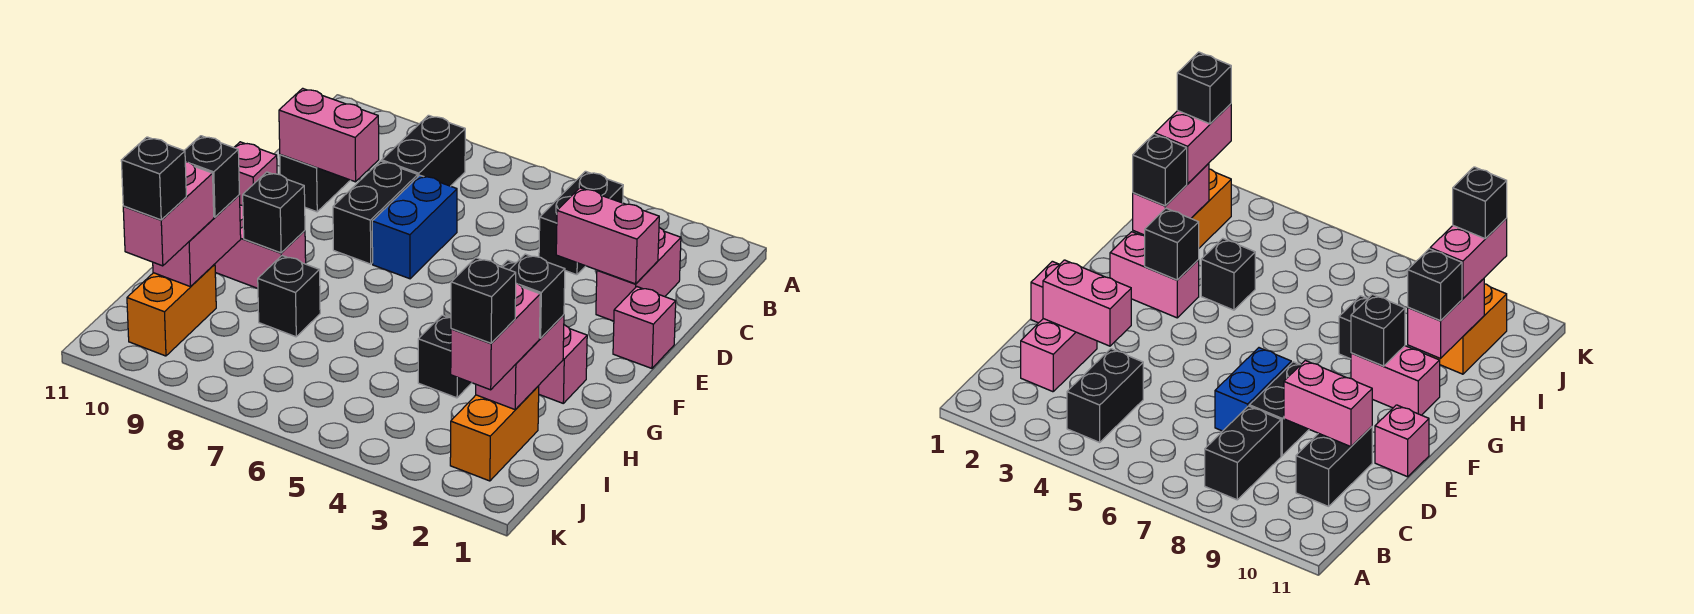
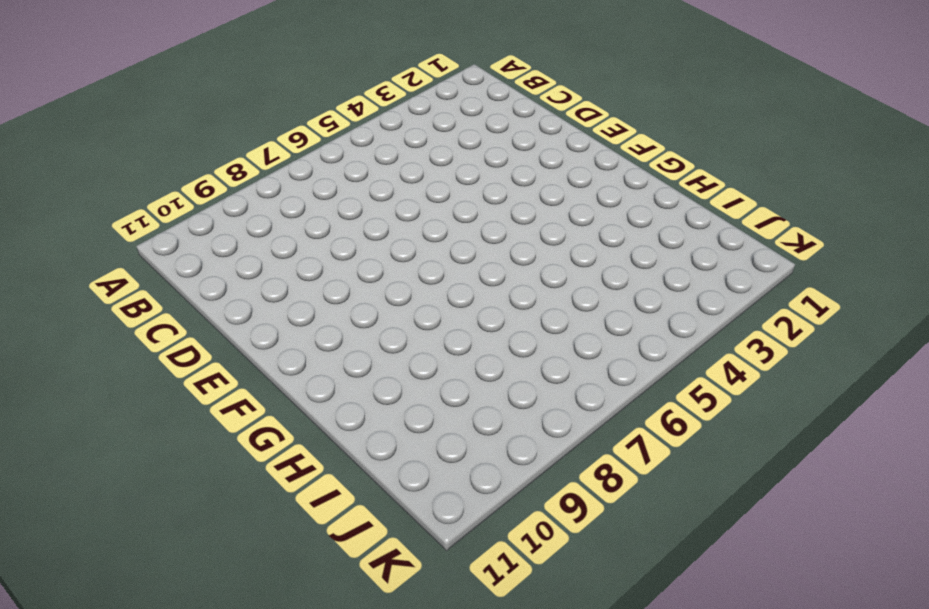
none -> black 1x2 brick [539,171,623,275]
none -> black 1x2 brick [382,115,465,186]
none -> pink 1x2 brick [596,228,681,321]

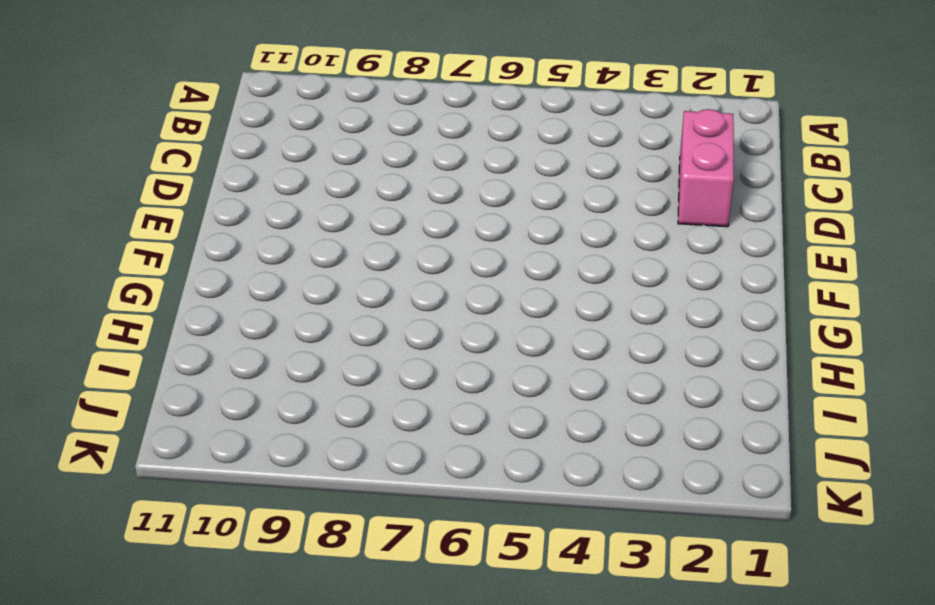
none -> black 1x2 brick [539,171,623,275]
none -> black 1x2 brick [382,115,465,186]
none -> black 1x2 brick [280,155,350,212]

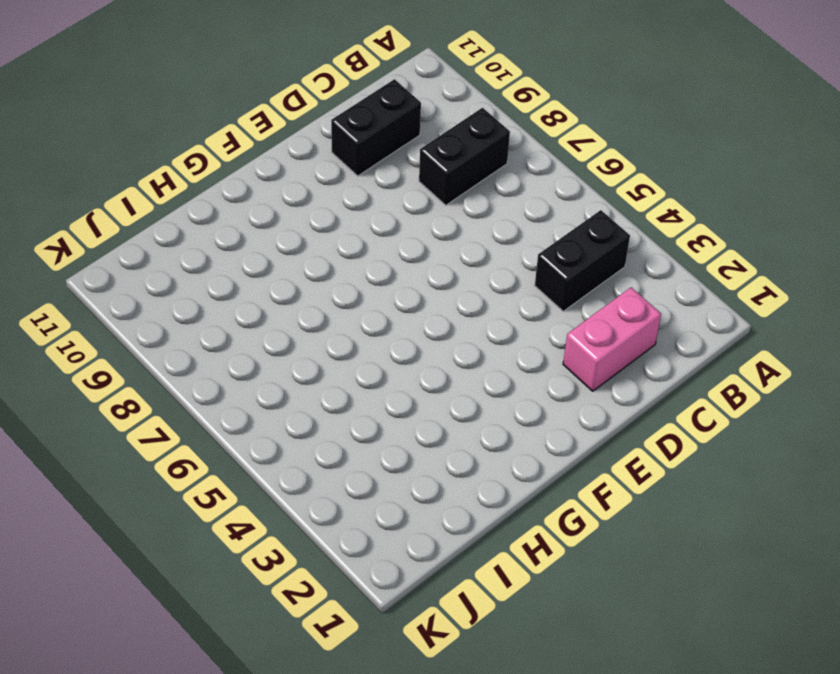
none -> blue 1x2 brick [372,175,457,279]
none -> black 1x2 brick [333,161,418,264]
none -> pink 1x1 brick [613,287,676,368]

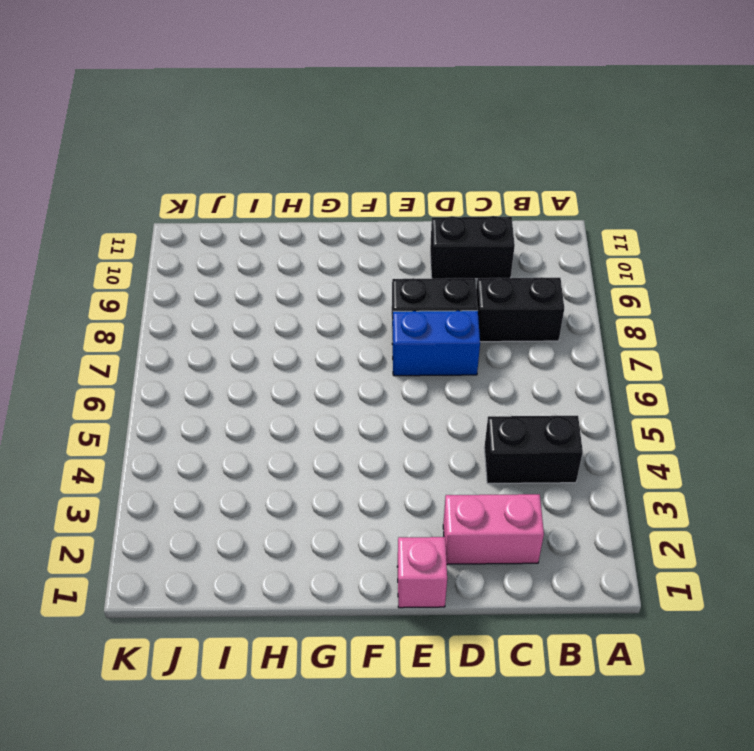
none -> pink 1x1 brick [234,142,277,205]
none -> pink 1x2 brick [539,325,587,403]
none -> pink 1x2 brick [215,205,306,289]

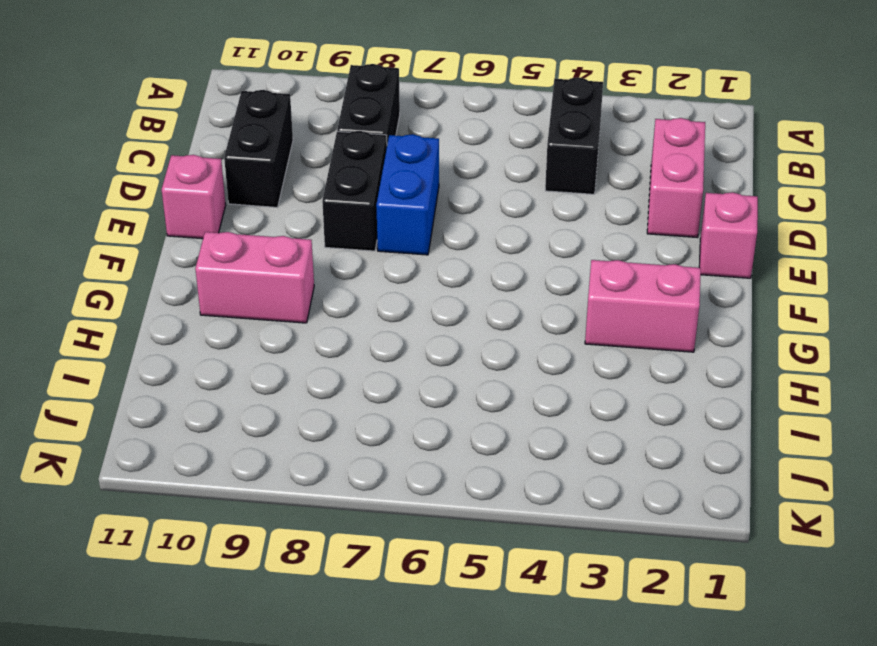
none -> black 1x1 brick [418,315,471,398]
none -> black 1x1 brick [258,256,320,337]
none -> orange 1x2 brick [450,386,539,481]

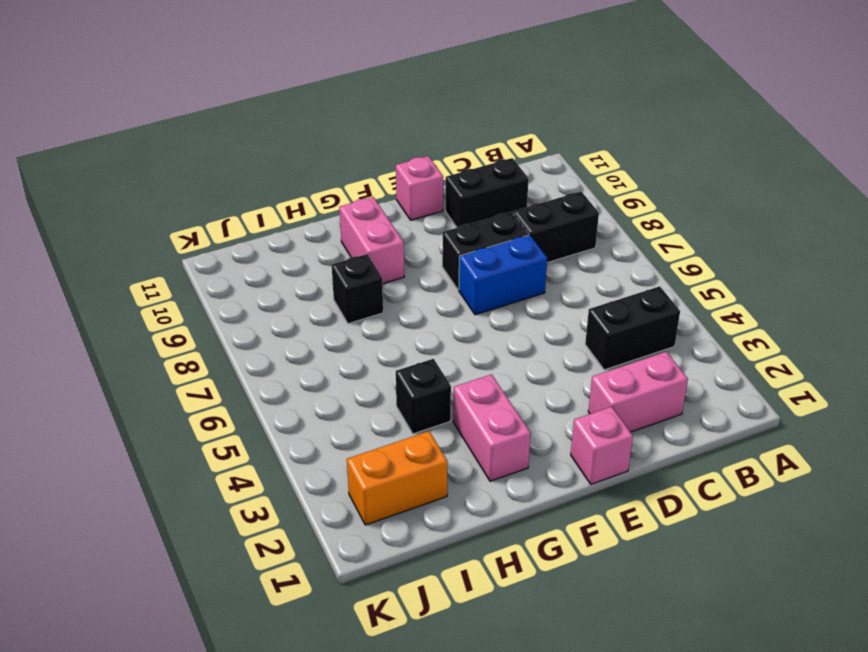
none -> orange 1x2 brick [127,264,216,356]
none -> pink 1x2 brick [556,188,659,284]
none -> pink 1x2 brick [279,88,379,182]

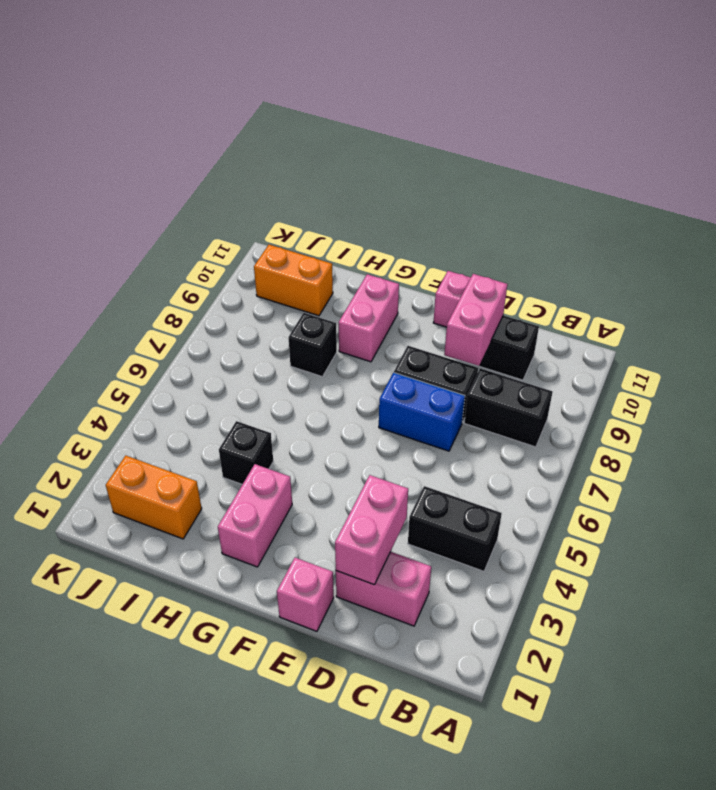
none -> black 1x1 brick [1145,208,1199,280]
none -> black 1x1 brick [243,172,305,253]
none -> pink 1x2 brick [476,315,564,410]

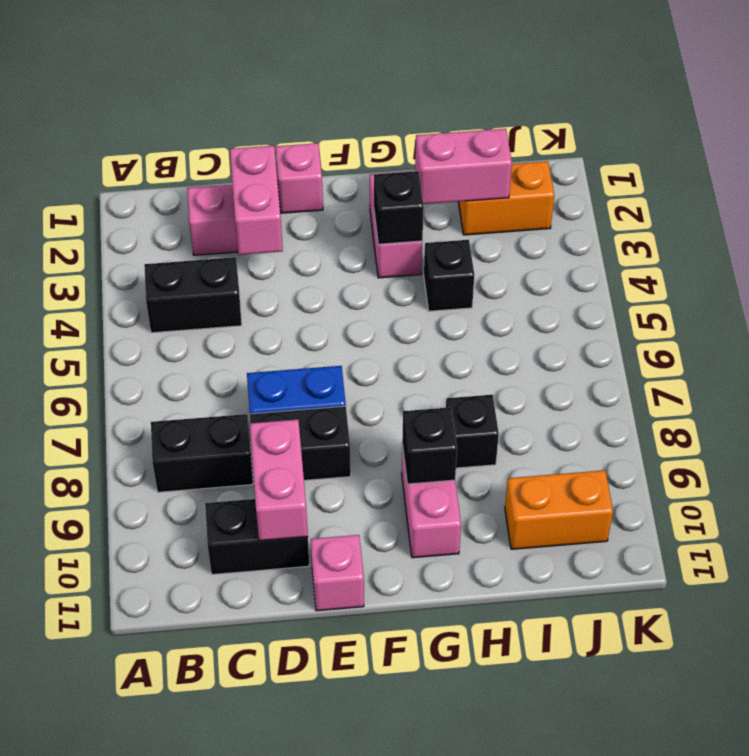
none -> pink 1x2 brick [153,195,241,287]
none -> black 1x1 brick [510,254,565,338]
none -> black 1x1 brick [184,136,239,217]

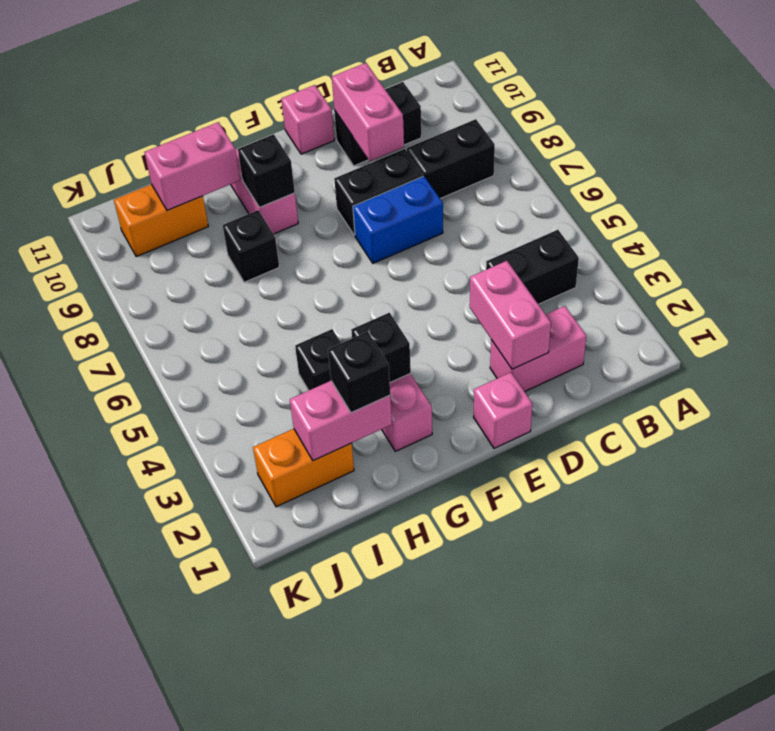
none -> black 1x1 brick [184,136,239,217]
none -> pink 1x2 brick [451,283,540,390]
none -> pink 1x2 brick [123,162,214,266]

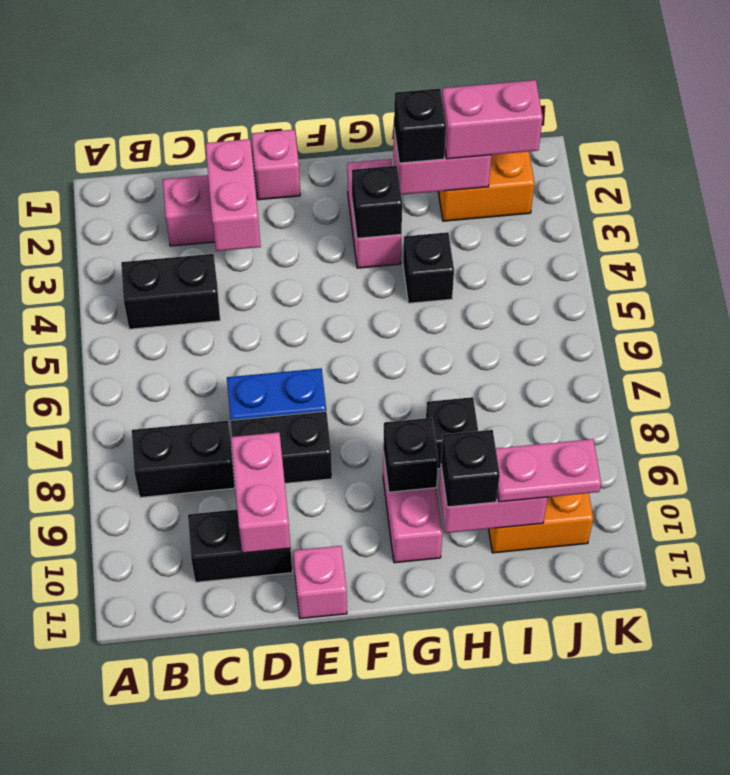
pink 1x2 plate [496,439,601,502] -> pink 1x2 brick [123,162,214,266]
none -> black 1x1 brick [451,258,516,343]
none -> black 1x1 brick [121,137,186,220]

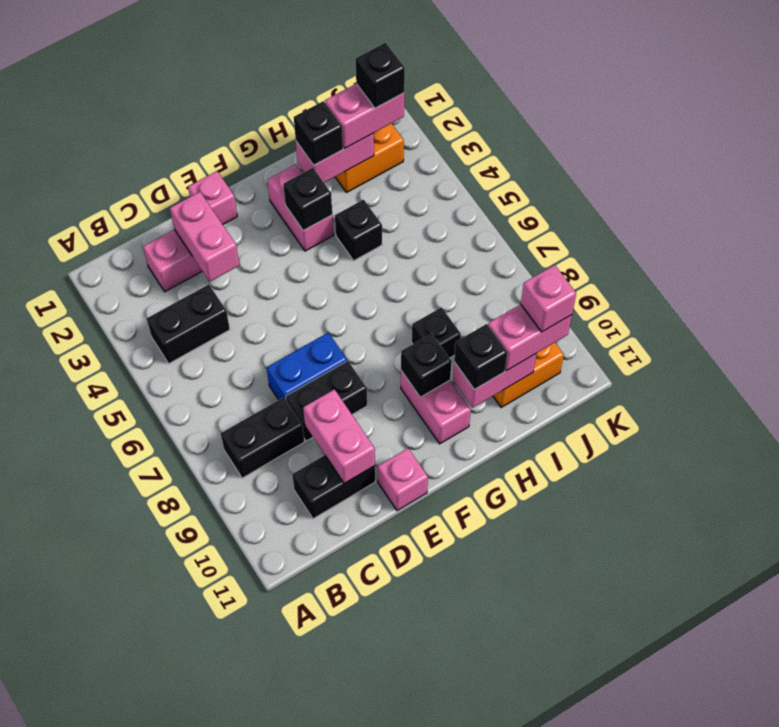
pink 1x1 brick [521,265,576,332] -> black 1x1 brick [121,137,186,220]

